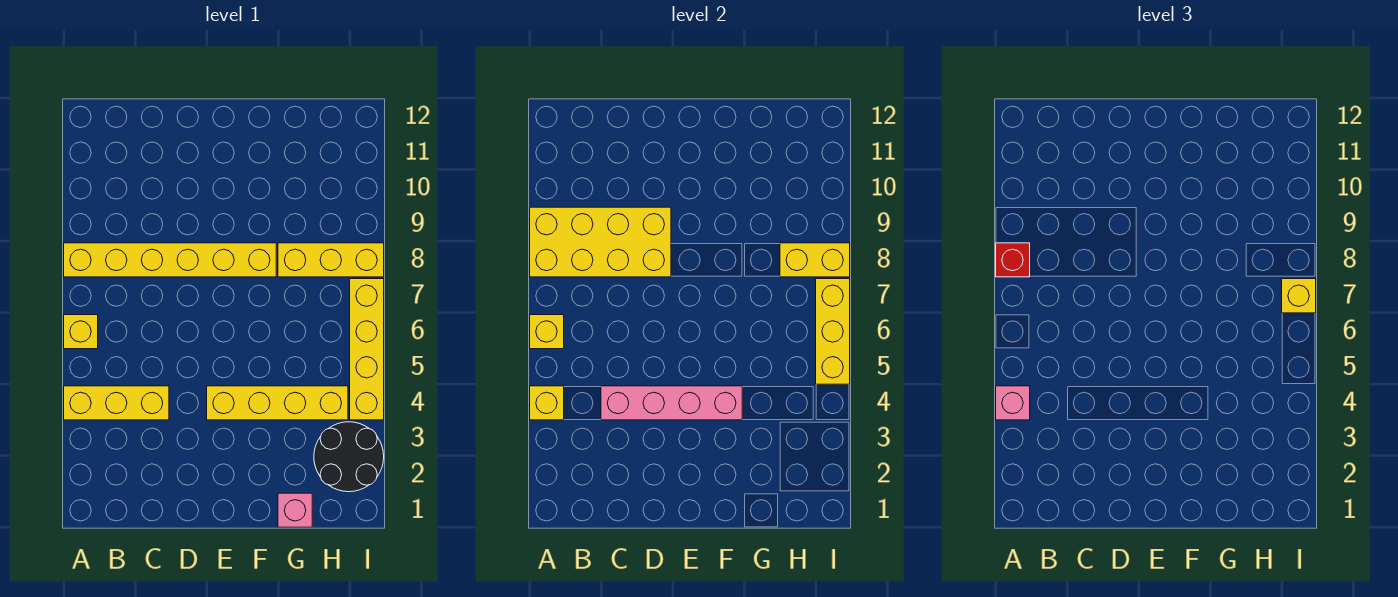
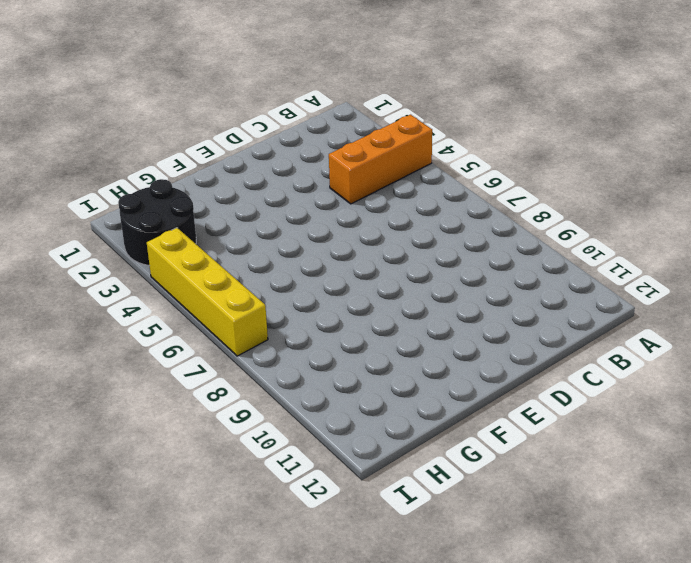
orange 1x3 brick [329,115,432,204] -> yellow 1x3 brick [64,386,169,420]
none -> yellow 1x1 brick [64,315,98,349]
none -> yellow 1x6 brick [64,243,276,277]
none -> yellow 1x4 brick [207,386,348,420]

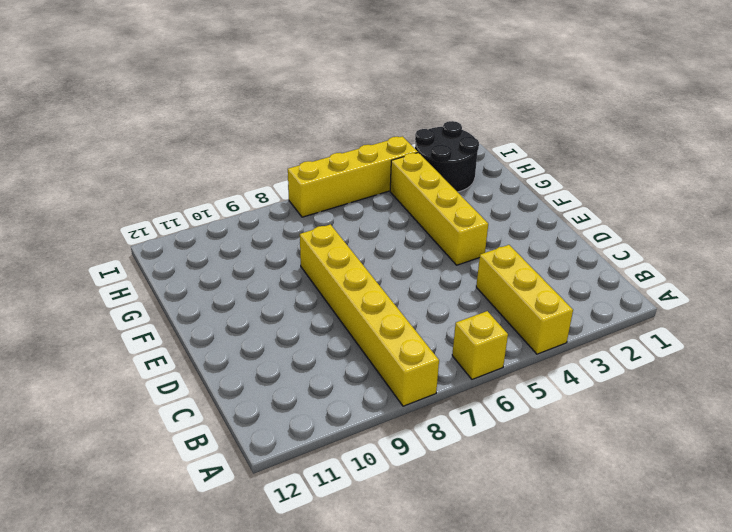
none -> pink 1x1 brick [278,493,312,527]
none -> yellow 1x3 brick [278,243,384,277]
none -> yellow 1x1 brick [530,386,564,420]

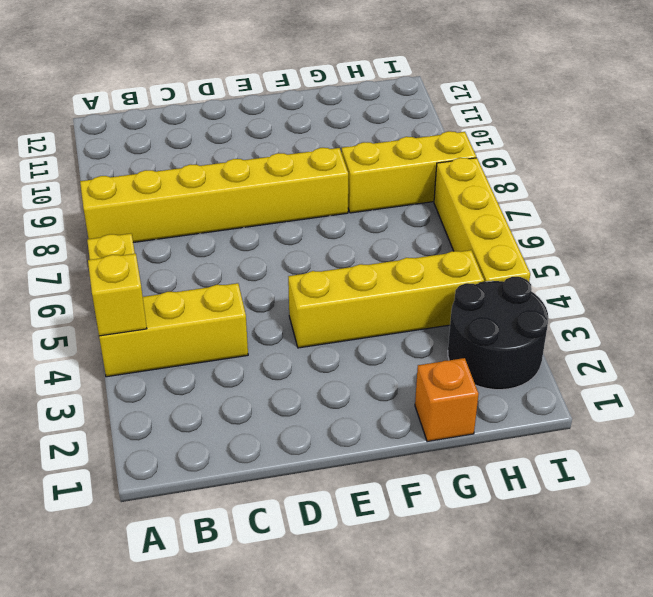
orange 1x1 brick [415,358,479,442] -> pink 1x1 brick [278,493,312,527]
none -> yellow 1x1 brick [530,315,564,349]
none -> yellow 2x4 brick [530,207,671,277]
none -> pink 1x4 brick [601,386,742,420]

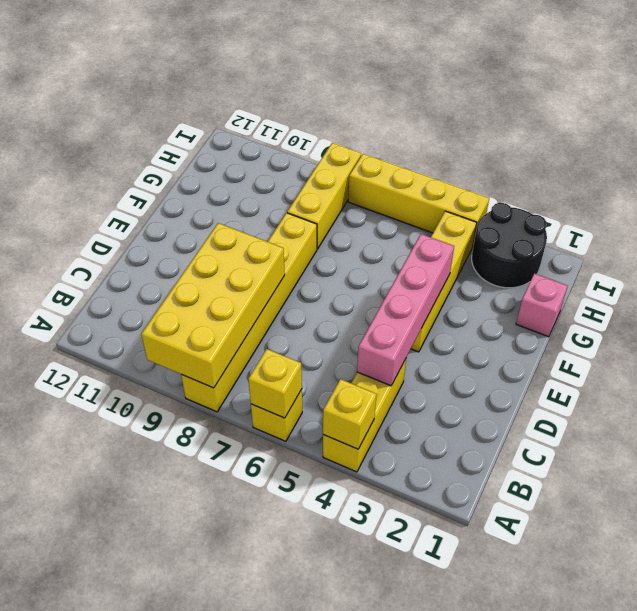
none -> yellow 1x2 brick [780,243,850,277]
none -> yellow 1x3 brick [816,279,850,384]
none -> pink 1x1 brick [996,386,1030,420]

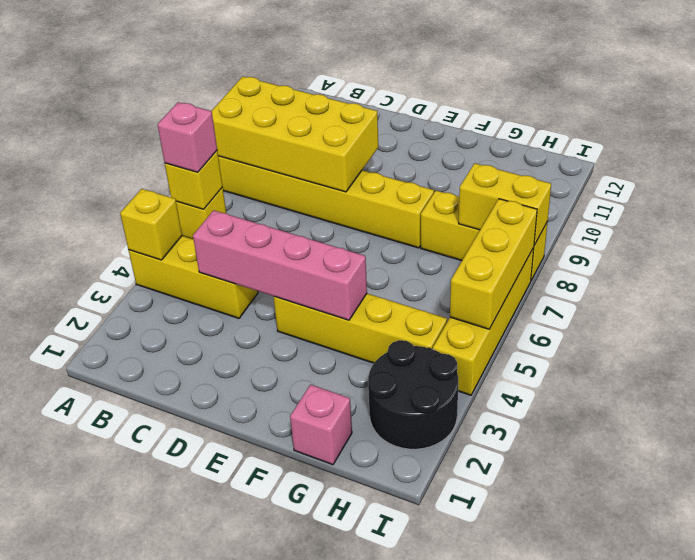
pink 1x1 brick [157,102,217,172] -> pink 1x1 brick moved to [996,386,1030,420]
none -> red 1x1 brick [996,243,1030,277]
none -> yellow 1x1 brick [1282,279,1316,313]

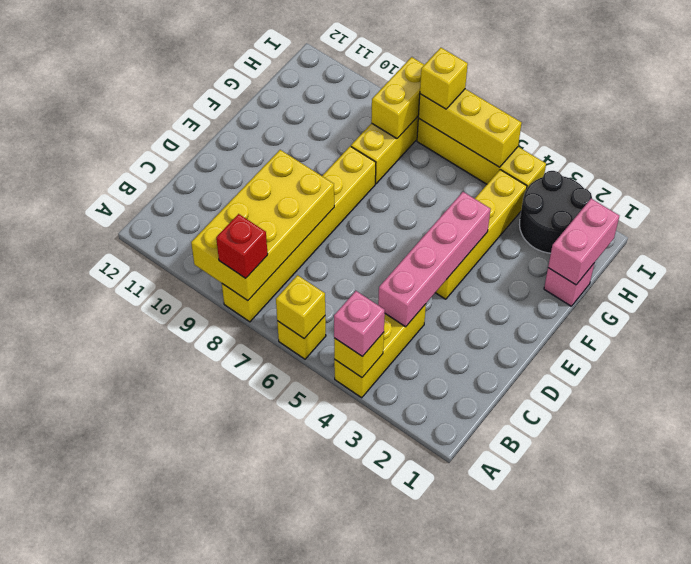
pink 1x2 brick [548,198,619,285] -> none

